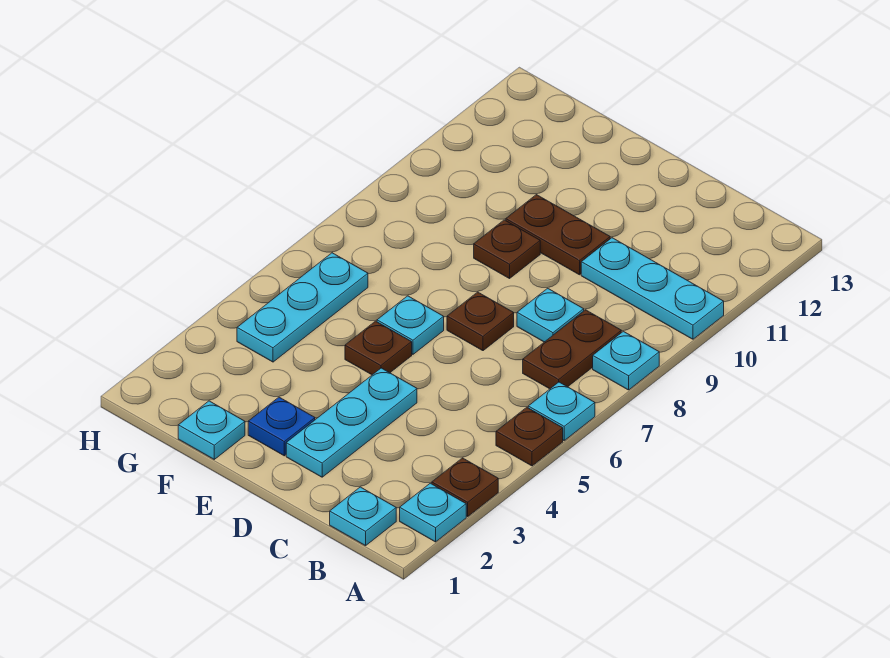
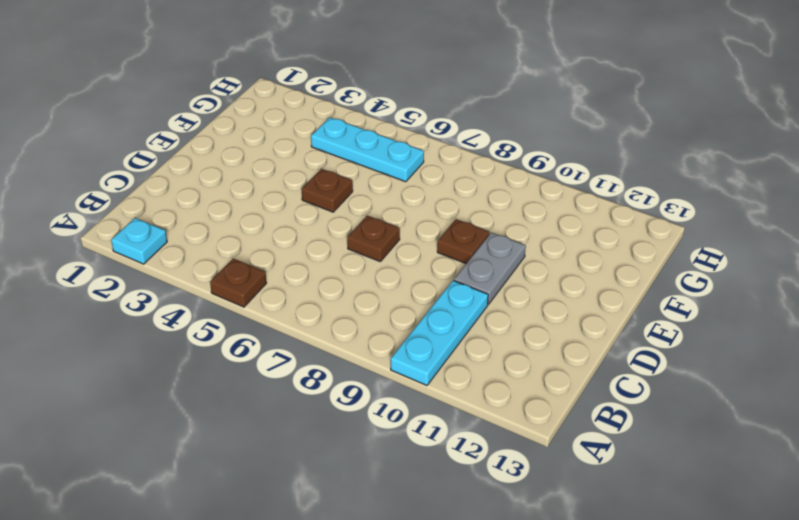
grey 1x2 plate [454,232,526,305] -> brown 1x2 plate [506,195,610,275]
none -> brown 1x1 plate [432,458,498,516]
none -> cyan 1x1 plate [528,382,595,440]
none -> cyan 1x1 plate [593,331,659,390]

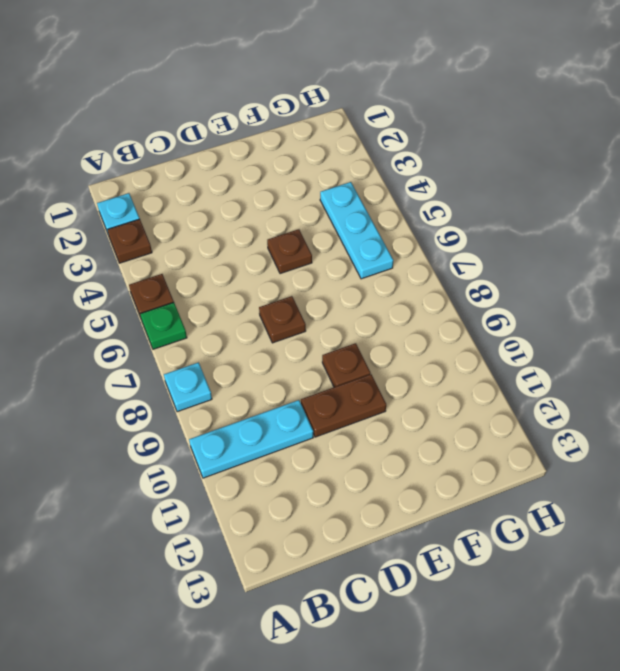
green 1x1 plate [140,302,187,349] -> cyan 1x1 plate [528,382,595,440]
none -> cyan 1x1 plate [330,487,396,546]
none -> brown 1x2 plate [523,310,621,389]
none -> cyan 1x1 plate [517,288,584,342]

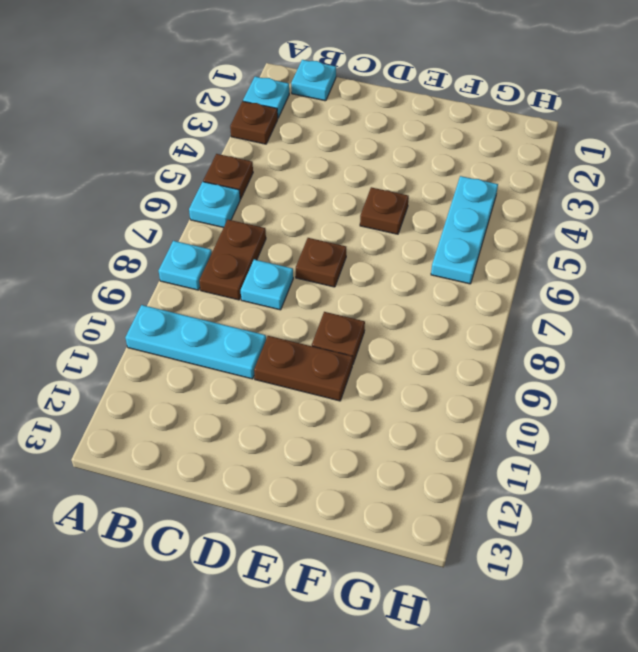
none -> cyan 1x3 plate [286,368,417,477]
none -> blue 1x1 plate [248,397,315,456]
none -> cyan 1x1 plate [377,296,444,354]

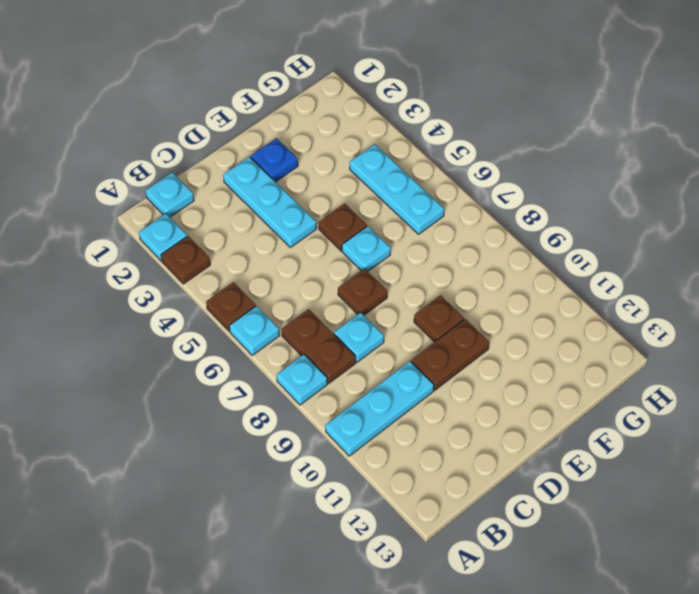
none -> cyan 1x1 plate [178,401,245,459]

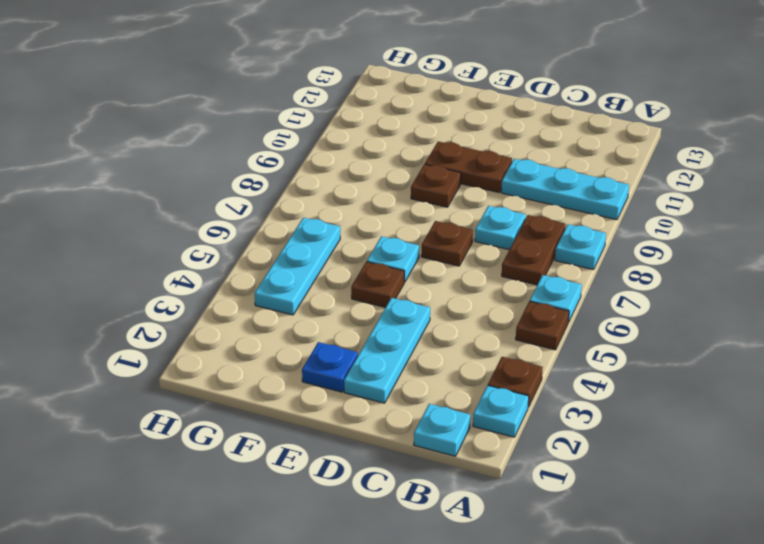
none -> cyan 1x1 plate [178,401,245,459]

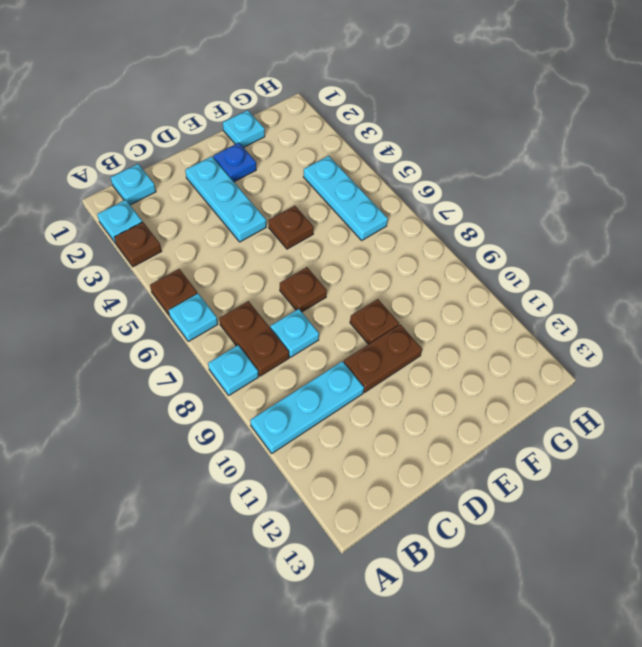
none -> cyan 1x1 plate [377,296,444,354]

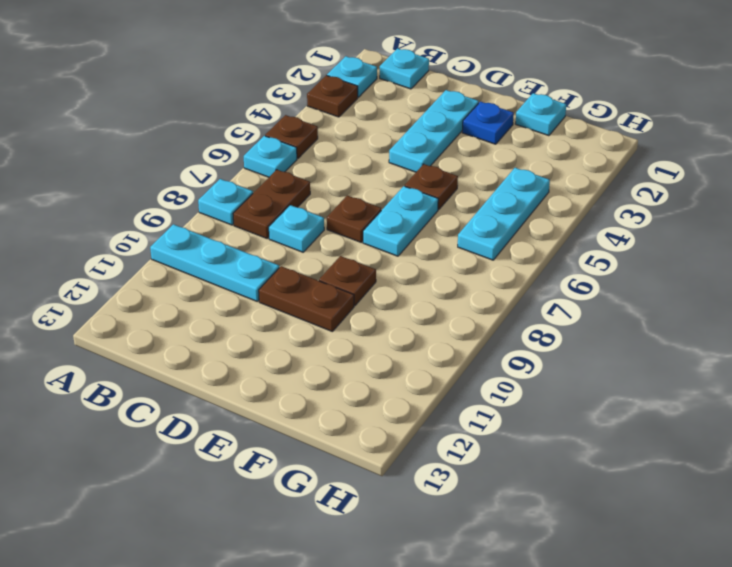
cyan 1x2 plate [363,186,438,256] -> cyan 1x1 plate [377,296,444,354]

